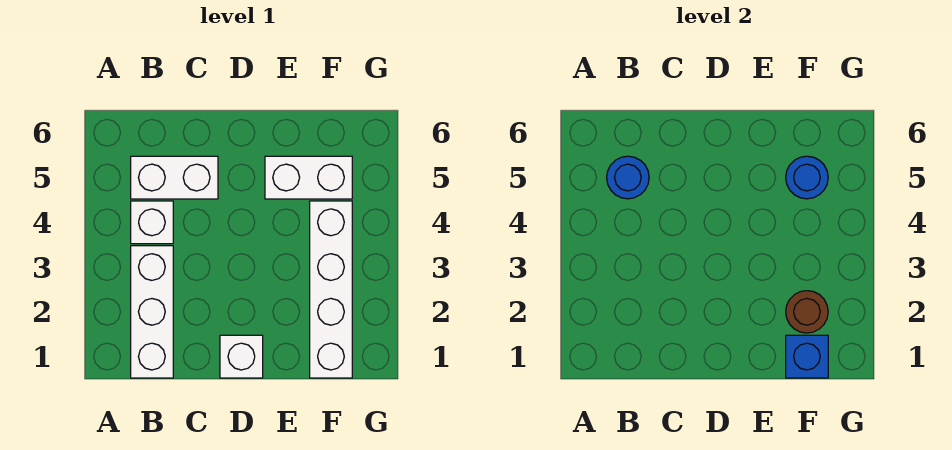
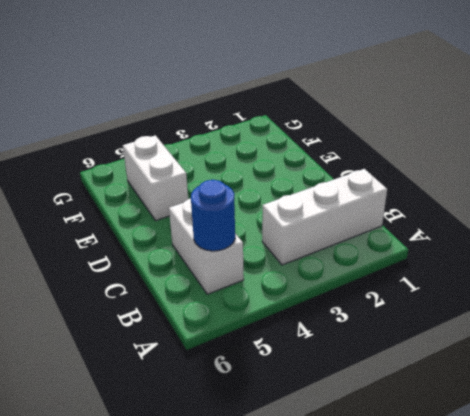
none -> white 1x1 brick [131,201,173,244]
none -> white 1x1 brick [220,335,263,378]

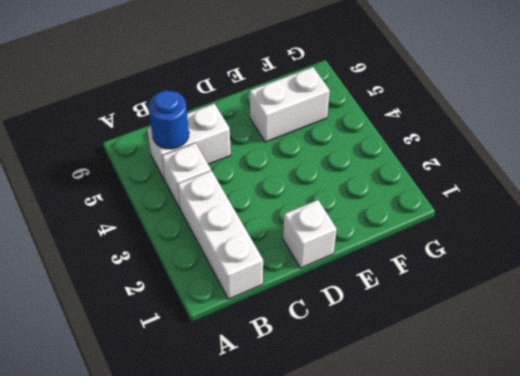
none -> white 1x4 brick [310,201,352,378]
none -> blue 1x1 brick [786,335,828,378]

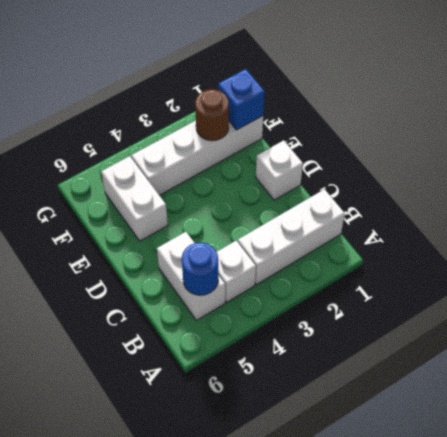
none -> blue 1x1 round brick [786,156,828,199]

